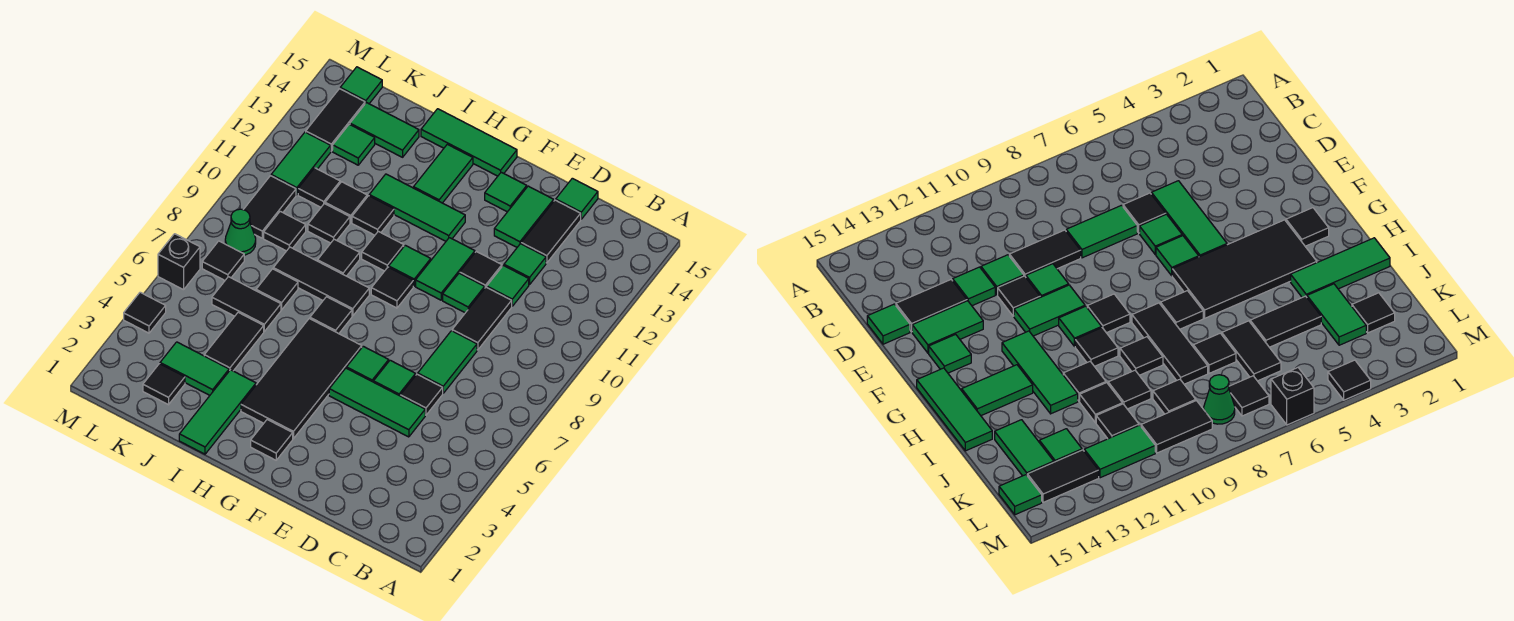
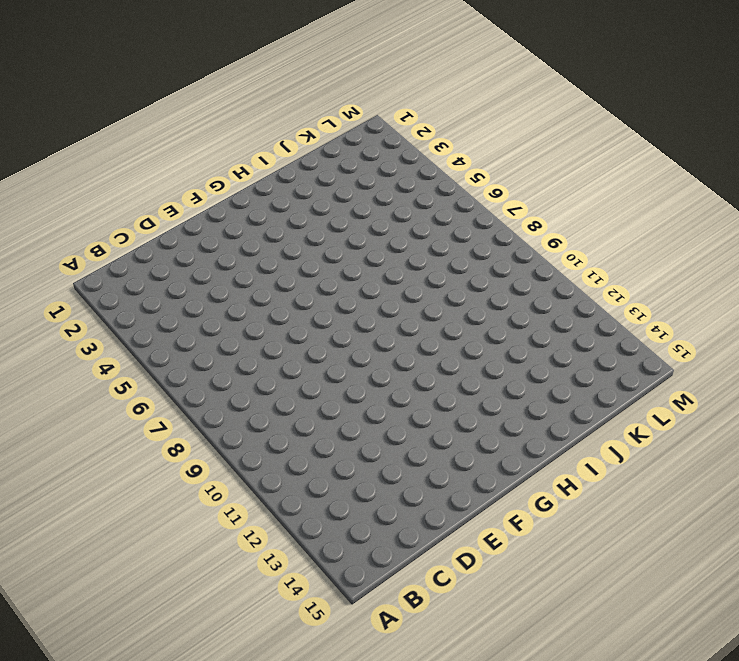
none -> green 1x3 tile [329,368,425,437]
none -> black 1x1 tile [400,374,443,415]
none -> green 1x2 tile [418,331,477,393]
none -> black 1x2 tile [452,287,512,350]

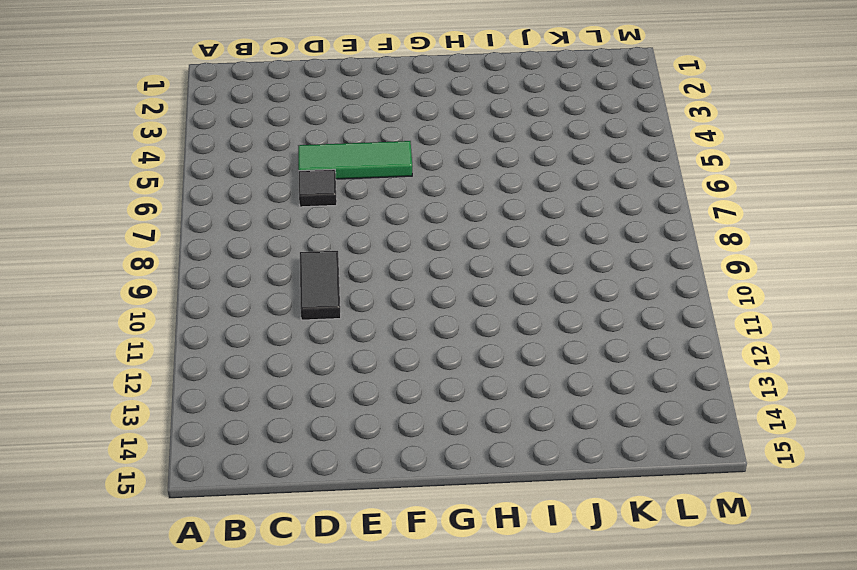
none -> green 1x2 tile [418,331,477,393]
none -> green 1x1 tile [487,265,529,306]
none -> green 1x1 tile [504,244,546,285]
none -> black 1x2 tile [521,200,581,263]

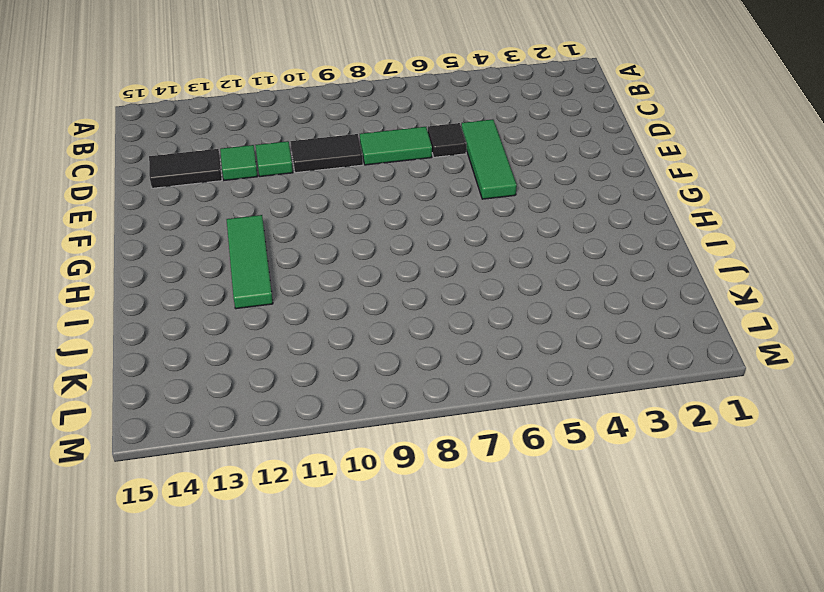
none -> green 1x1 tile [556,178,598,219]
none -> green 1x1 tile [374,360,416,396]
none -> green 1x1 tile [443,273,485,313]
none -> black 1x1 tile [460,251,502,287]

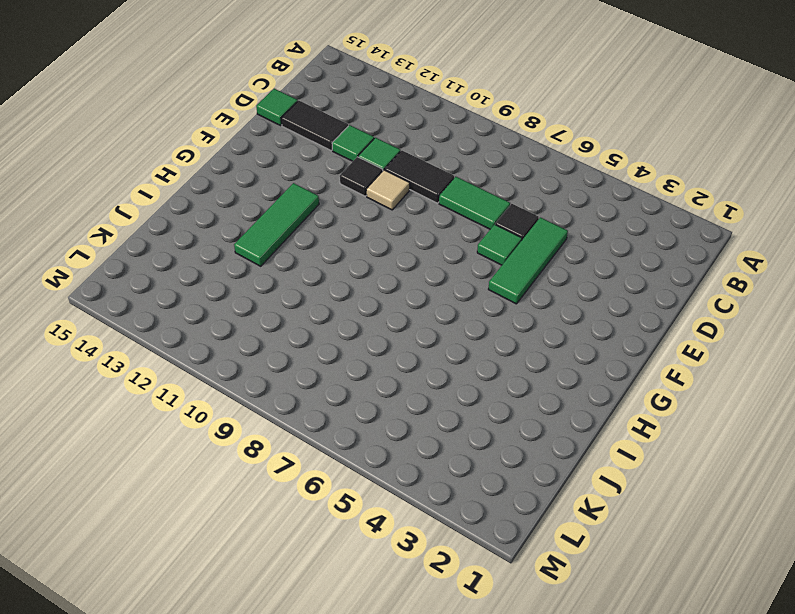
tan 1x1 tile [366,170,410,210] -> green 1x1 tile [443,273,485,313]
none -> green 1x2 tile [494,186,554,247]
none -> green 1x1 tile [347,346,389,382]
none -> green 1x2 tile [416,238,475,300]
none -> green 1x1 tile [485,172,527,212]

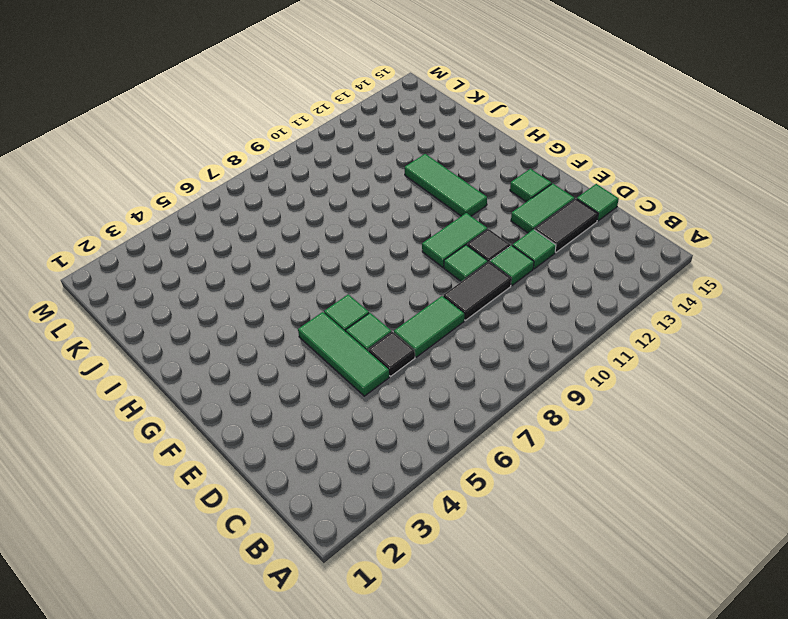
none -> black 1x1 tile [251,420,293,460]
none -> black 2x4 tile [241,319,362,439]
none -> black 1x1 tile [371,267,413,308]
none -> green 1x1 tile [389,245,431,286]

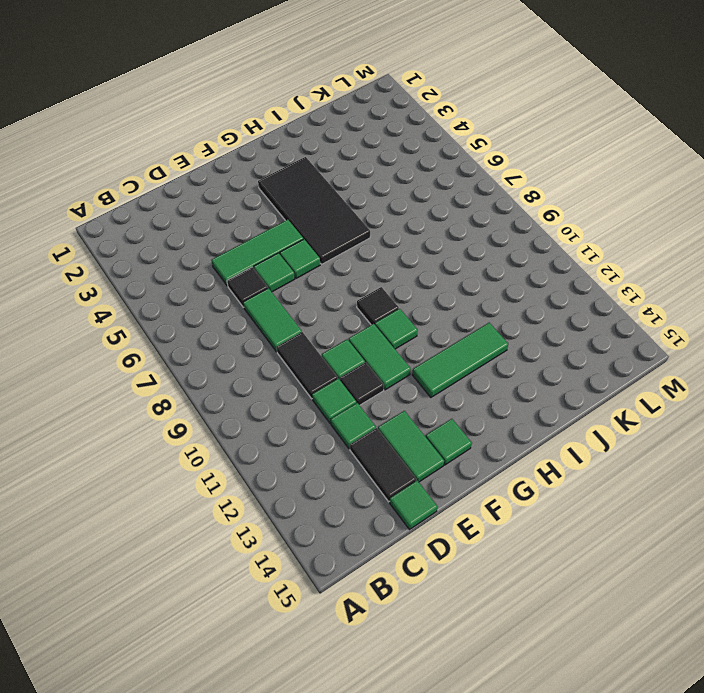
none -> black 1x1 tile [251,420,293,460]
none -> green 1x3 tile [421,109,517,176]
none -> black 1x1 tile [310,297,352,334]
none -> black 1x3 tile [273,247,369,316]

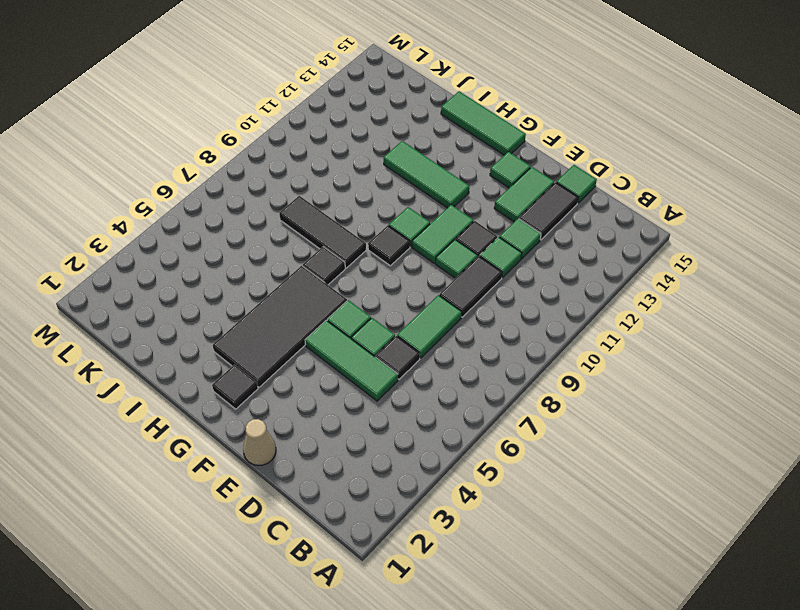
tan 1x1 cone [243,419,276,466] -> none
none -> black 1x1 tile [362,231,404,271]
none -> green 1x2 tile [414,144,473,203]
none -> green 1x3 tile [179,370,256,454]
none -> black 1x1 tile [318,239,360,276]

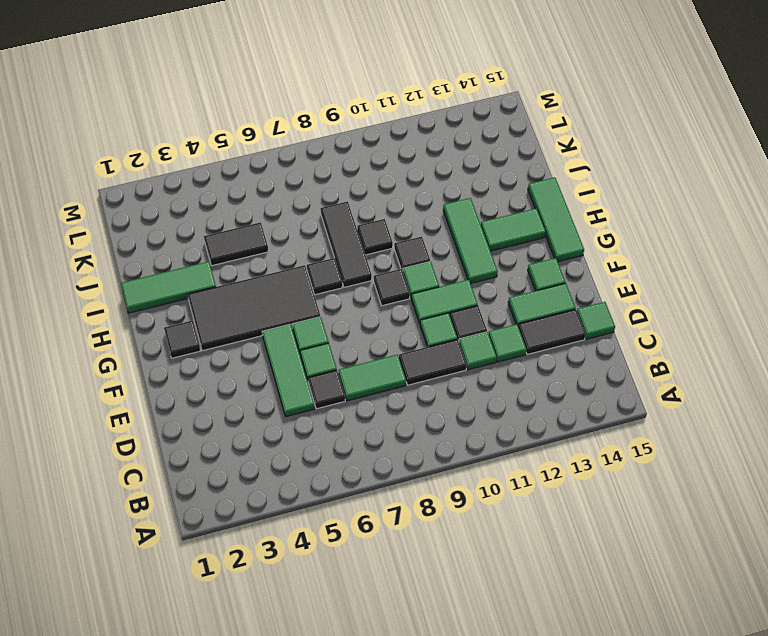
none -> black 1x1 tile [352,196,394,235]
none -> green 1x2 tile [160,342,229,395]
none -> black 1x2 tile [212,277,281,331]
none -> black 1x1 tile [256,269,298,310]

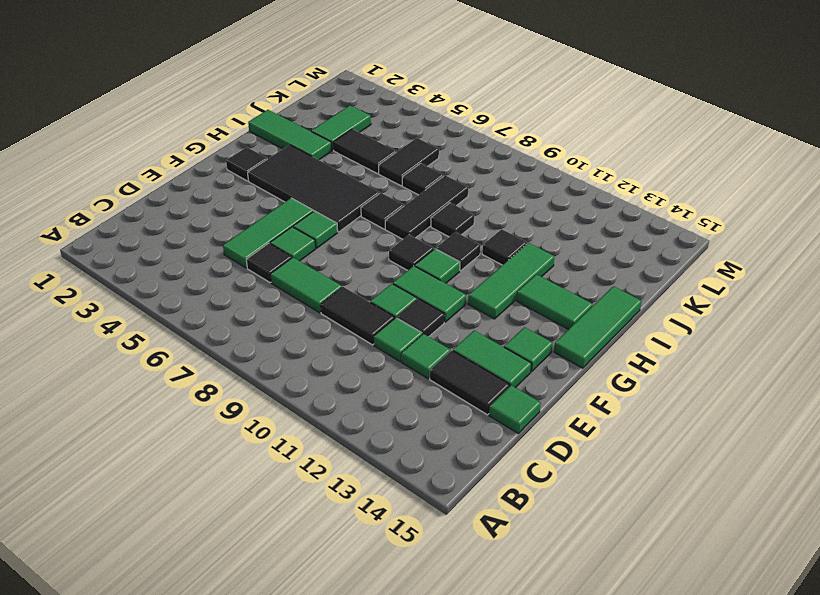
none -> black 1x1 tile [308,204,350,243]
none -> black 1x1 tile [325,182,367,223]
none -> green 1x2 tile [350,103,419,157]
none -> black 1x1 tile [143,364,185,405]

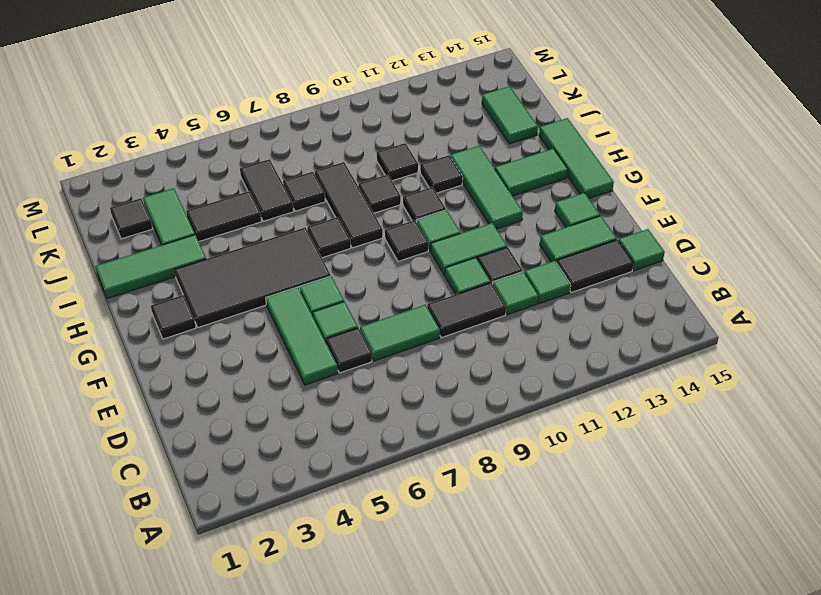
none -> black 1x1 tile [325,182,367,223]
none -> black 1x1 tile [264,211,306,251]
none -> black 1x1 tile [298,168,340,207]
none -> green 1x1 tile [333,124,375,165]

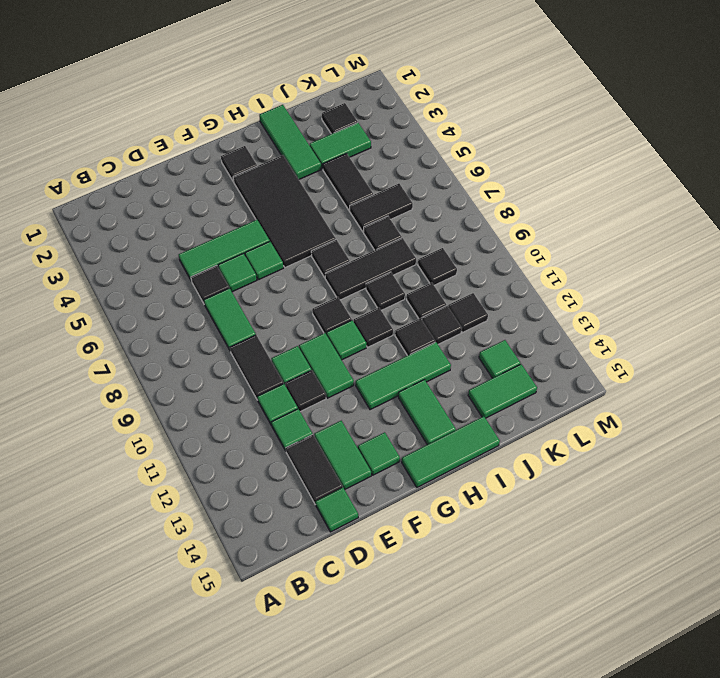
none -> black 1x1 tile [202,241,244,280]
none -> green 1x1 cone [225,209,256,255]
none -> black 1x2 tile [243,176,296,238]
none -> green 1x2 tile [271,132,331,195]

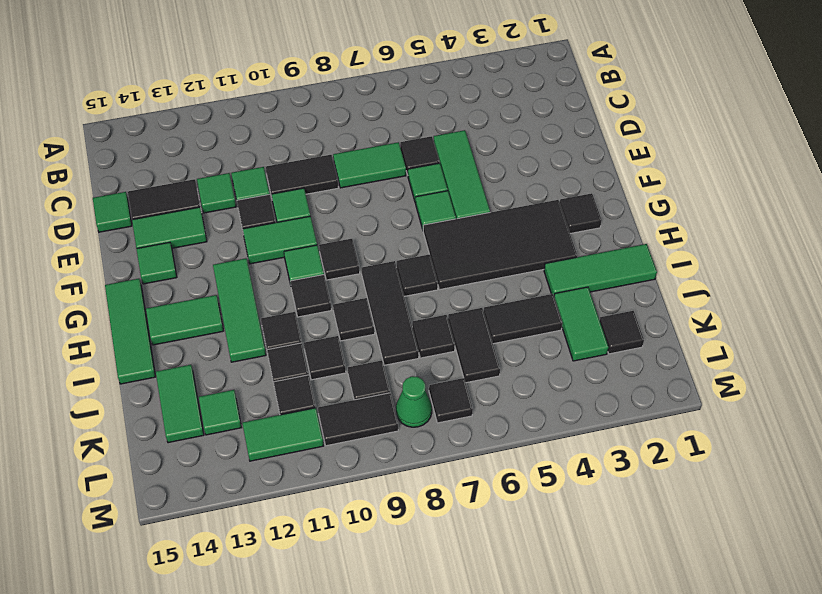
none -> black 1x2 tile [306,89,365,151]
none -> green 1x1 tile [340,67,382,104]
none -> black 1x1 tile [124,292,166,333]
none -> black 1x1 brick [158,234,200,290]

